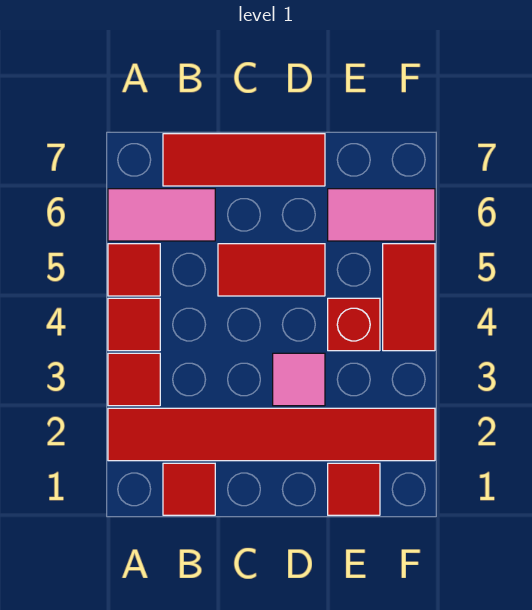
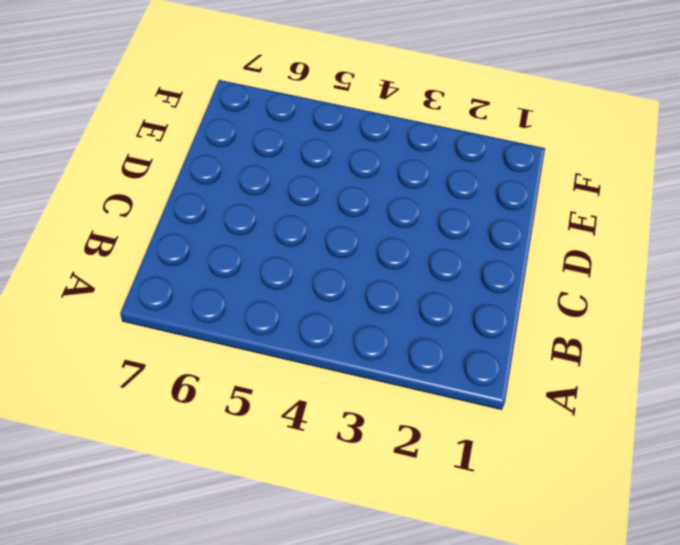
none -> red 1x6 tile [108,408,435,461]
none -> red 1x1 tile [108,353,160,406]
none -> red 1x1 tile [108,298,160,351]

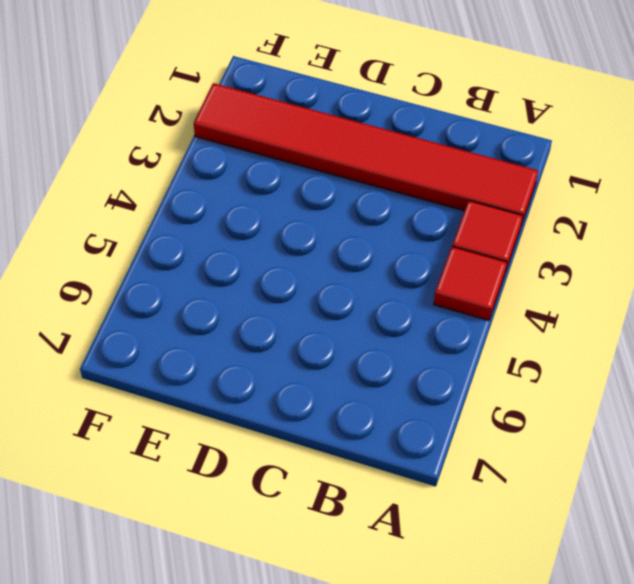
none -> red 1x1 tile [108,244,160,296]
none -> pink 1x2 tile [108,189,215,241]
none -> red 1x1 tile [163,463,215,515]

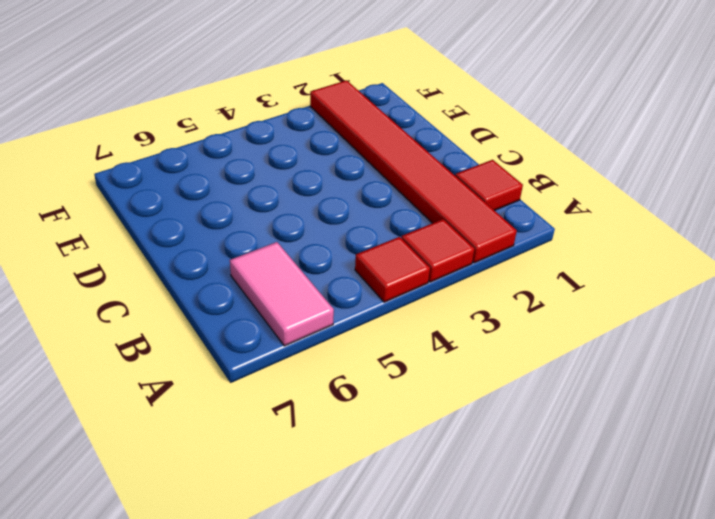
none -> red 1x1 tile [108,244,160,296]
none -> red 1x3 tile [163,134,325,186]
none -> red 1x2 tile [218,244,325,296]

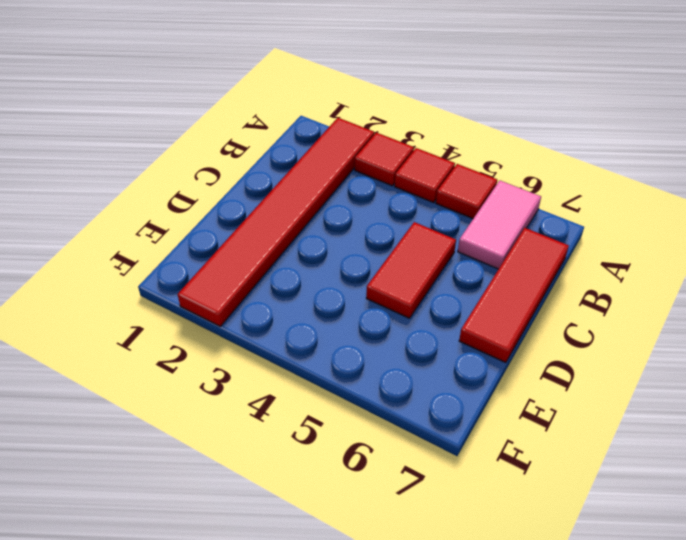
none -> red 1x1 tile [163,463,215,515]
none -> pink 1x1 tile [273,353,325,406]
none -> red 1x1 tile [328,463,380,515]

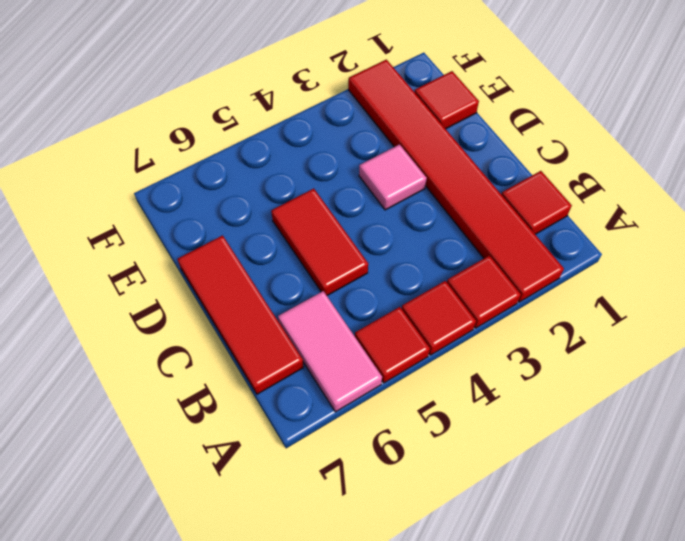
none -> red 1x1 brick [328,298,380,351]
none -> pink 1x2 tile [328,189,435,241]
none -> red 1x2 tile [383,244,435,351]

